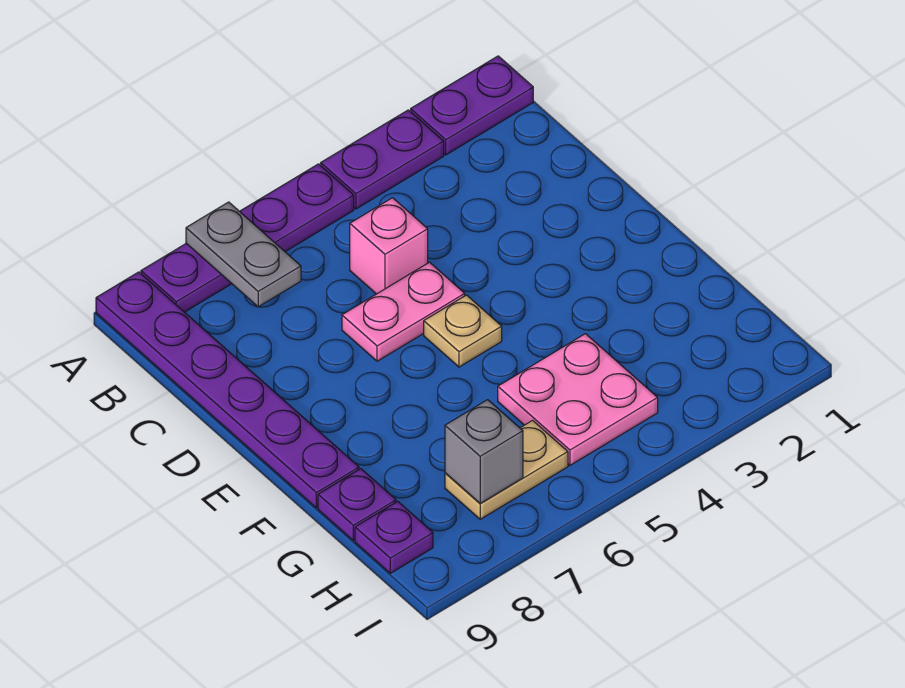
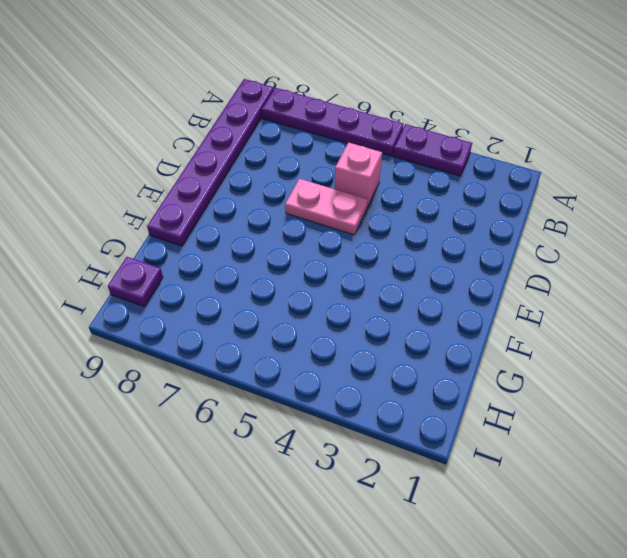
none -> purple 1x2 plate [411,56,533,155]
none -> tan 1x1 plate [424,295,502,367]
none -> pink 2x2 plate [498,334,658,465]

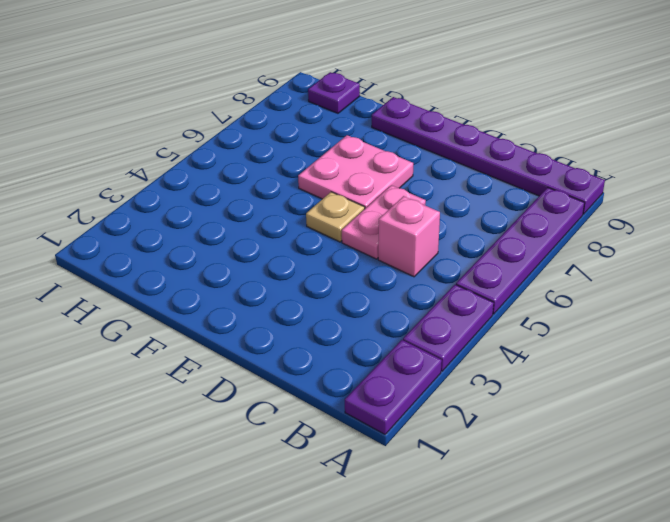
pink 2x2 plate [298,135,413,208] -> pink 2x2 plate moved to [498,334,658,465]
none -> purple 1x1 plate [318,469,396,541]
none -> tan 1x2 plate [445,420,568,519]
none -> grey 1x2 plate [186,202,301,307]

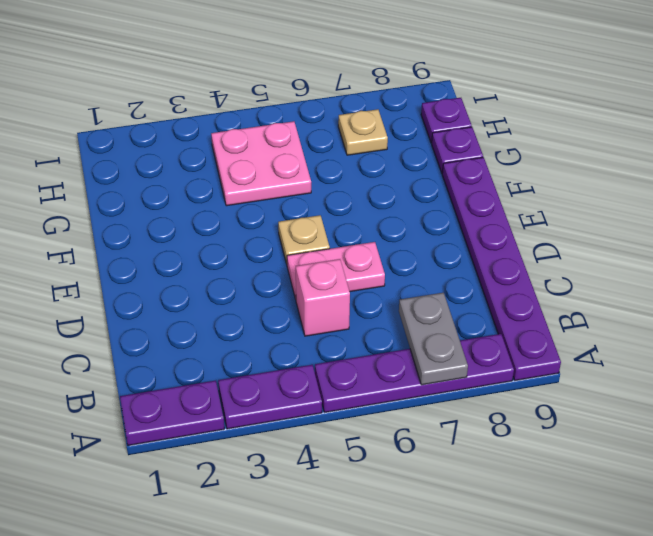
tan 1x1 plate [338,109,388,155] -> tan 1x2 plate [445,420,568,519]
none -> grey 1x1 brick [445,400,523,504]

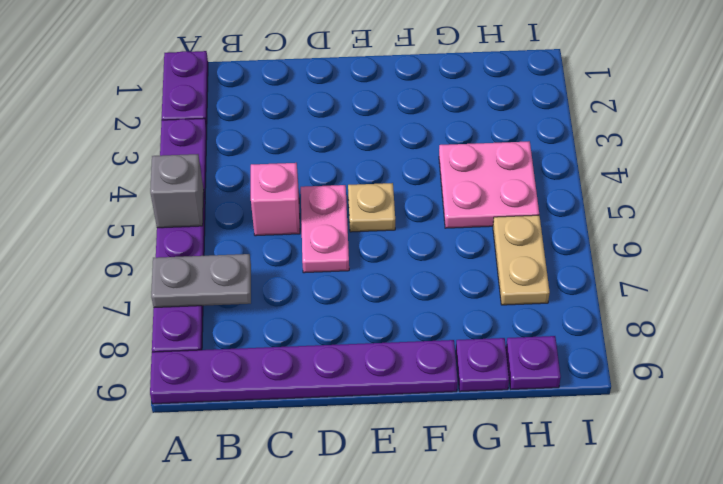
grey 1x1 brick [150,154,204,228] -> grey 1x1 brick moved to [445,400,523,504]

